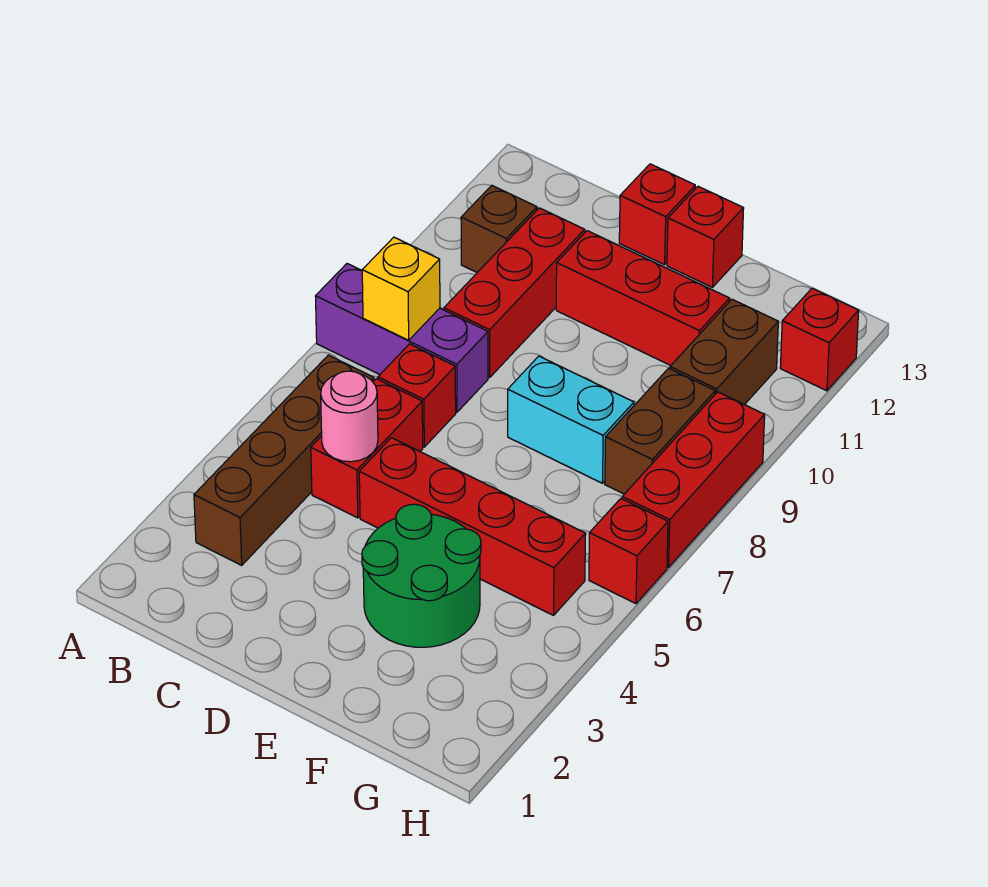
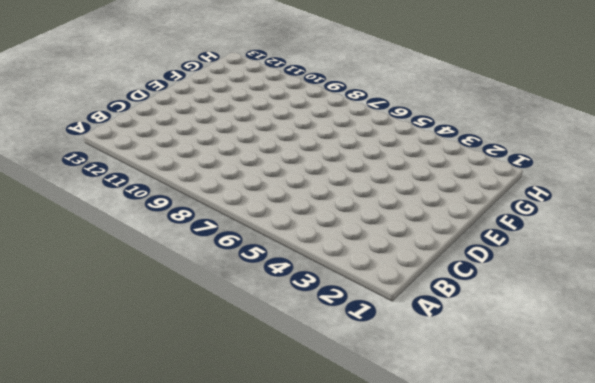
none -> purple 1x3 brick [315,264,488,412]
none -> brown 1x4 brick [194,355,374,565]
none -> brown 1x1 brick [461,186,537,272]

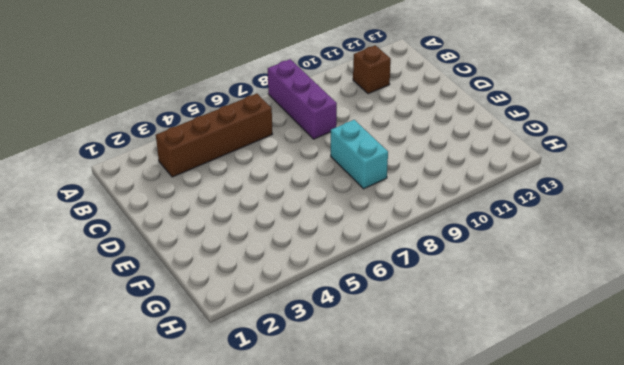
none -> red 1x2 brick [311,379,423,518]
none -> red 1x1 brick [378,344,456,447]
none -> red 1x3 brick [444,208,585,378]

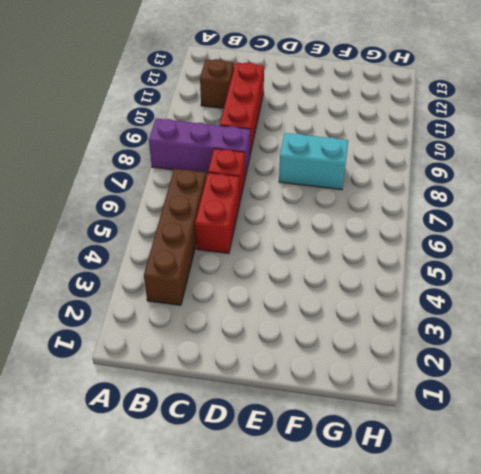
none -> red 1x4 brick [359,438,586,615]
none -> red 1x3 brick [556,231,730,366]
none -> red 1x1 brick [619,164,695,265]

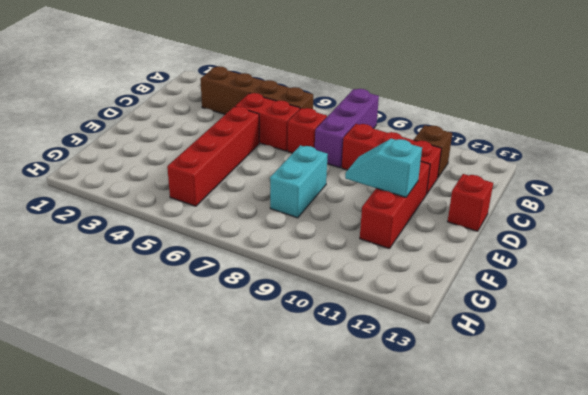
cyan 1x2 slope [345,139,422,197] -> none
none -> green 2x2 round brick [362,504,481,647]
none -> red 1x1 brick [667,186,744,287]
none -> brown 1x2 brick [605,368,715,494]

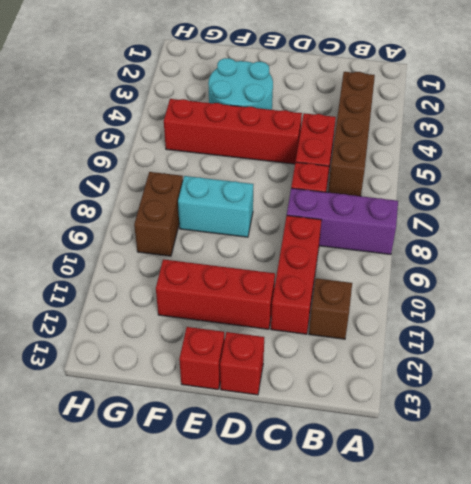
cyan 2x2 round brick [208,58,273,110] -> green 2x2 round brick [362,504,481,647]
none -> brown 1x2 brick [670,299,778,405]
none -> red 1x1 brick [589,499,668,604]
none -> red 1x3 brick [622,392,765,567]

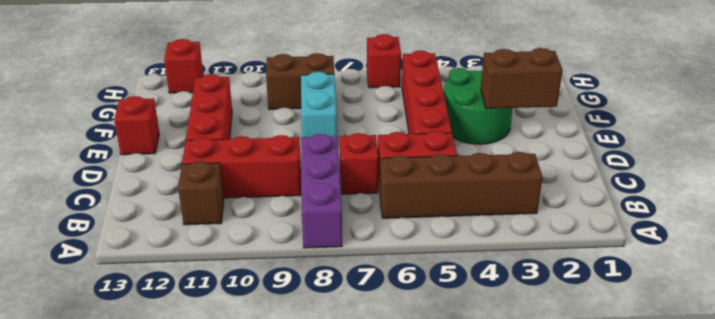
brown 1x2 brick [481,48,563,109] -> brown 1x2 brick moved to [670,299,778,405]
none -> red 1x1 brick [619,164,695,265]
none -> red 1x3 brick [622,392,765,567]
none -> yellow 1x1 brick [362,237,440,340]

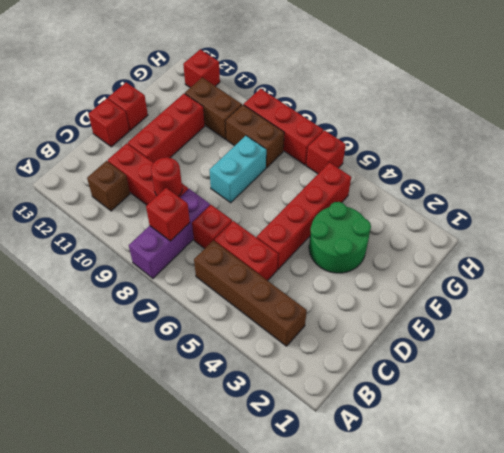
red 1x1 brick [146,188,190,241] -> yellow 1x1 brick [362,237,440,340]
red 1x1 round brick [151,157,182,197] -> none
none -> pink 1x1 round brick [321,371,378,462]

